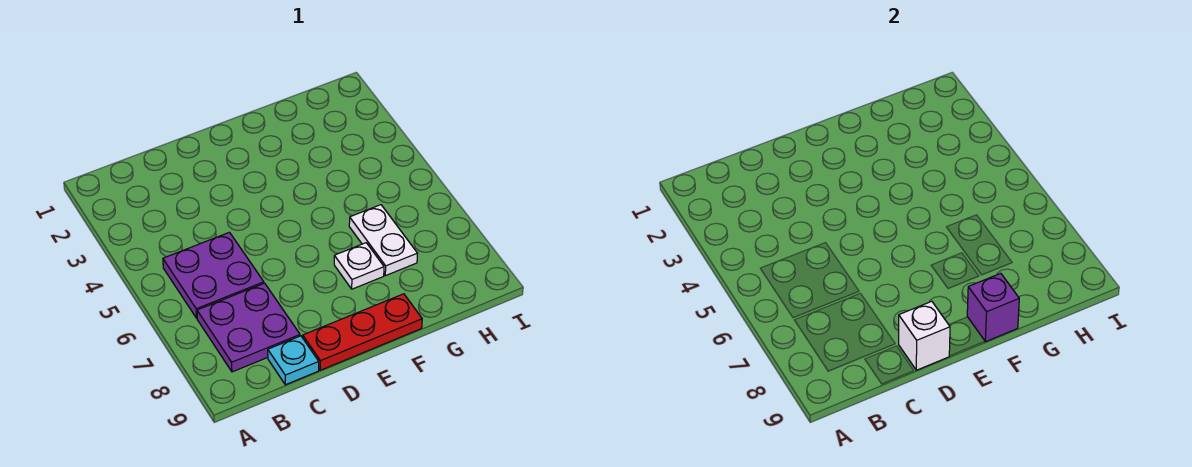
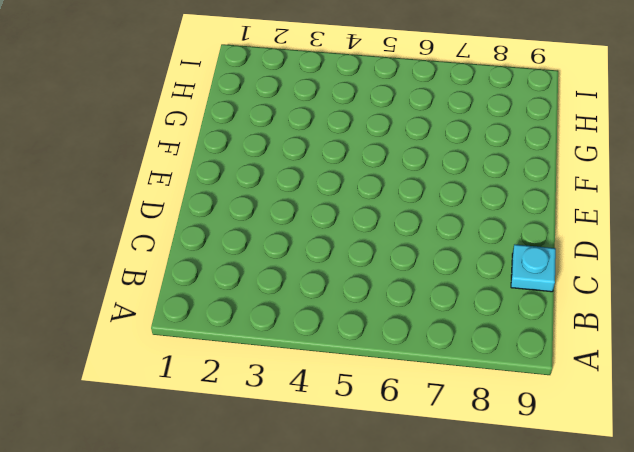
none -> purple 2x2 plate [163,232,264,318]
none -> purple 2x2 plate [197,283,300,372]

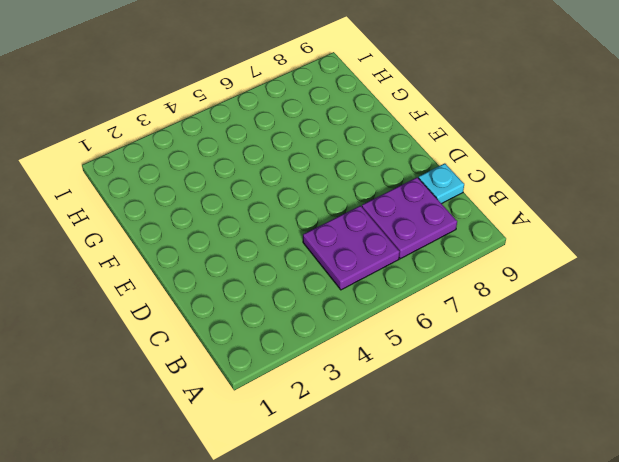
none -> red 1x3 plate [303,294,422,370]
none -> white 1x1 plate [334,243,384,289]

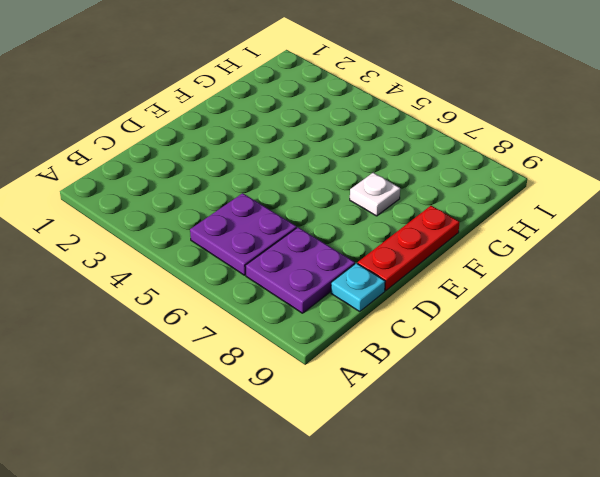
none -> white 1x2 plate [349,205,418,276]
none -> white 1x1 brick [899,301,950,370]

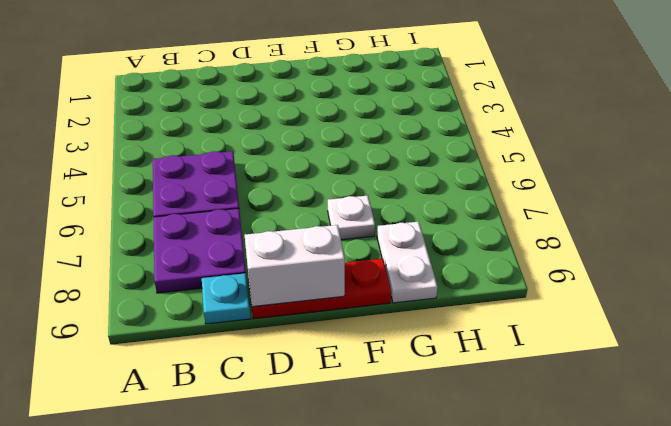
white 1x2 brick [245,225,345,307] -> white 1x1 brick [899,301,950,370]
white 1x2 plate [377,221,438,303] -> white 1x2 plate moved to [349,205,418,276]
none -> purple 1x1 brick [967,273,1019,342]

